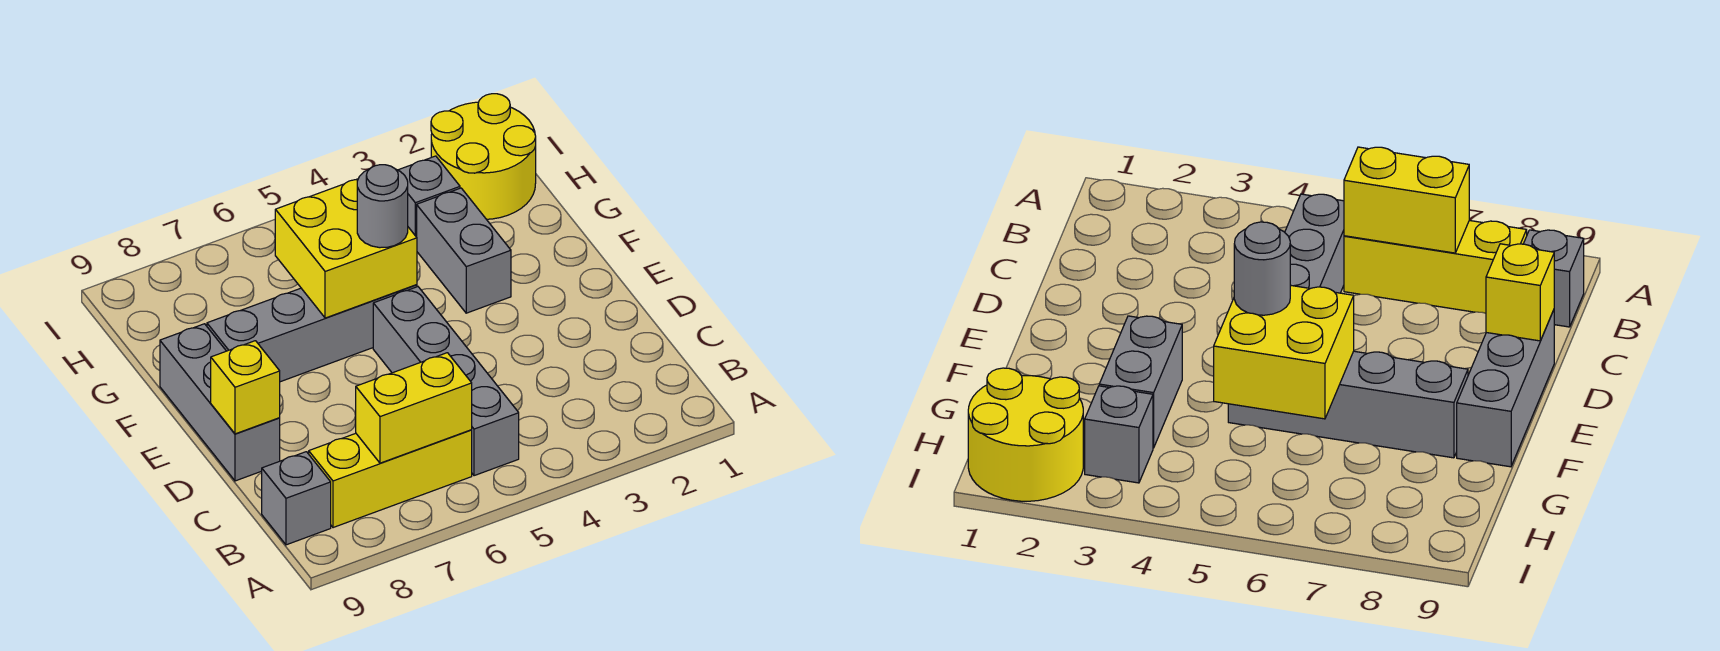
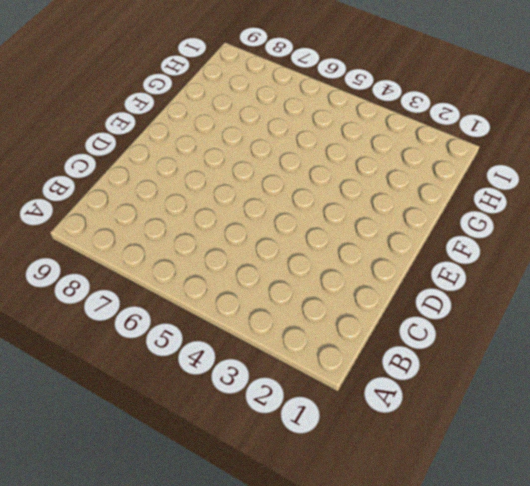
none -> grey 1x4 brick [373,287,519,476]
none -> yellow 1x3 brick [309,430,472,528]
none -> grey 1x1 brick [262,452,331,545]

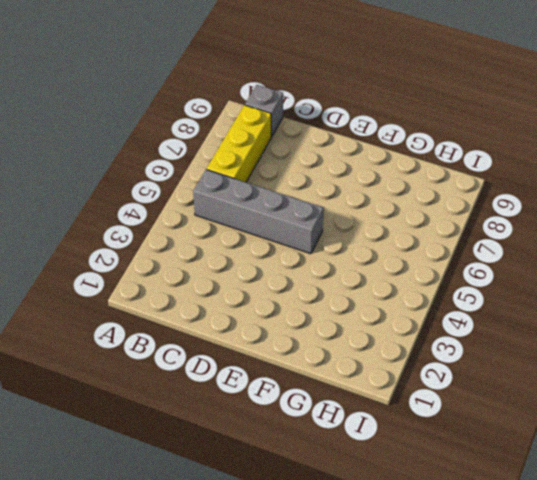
none -> grey 1x3 brick [160,324,280,481]
none -> grey 1x2 brick [417,188,511,313]
none -> grey 1x4 brick [207,285,417,382]

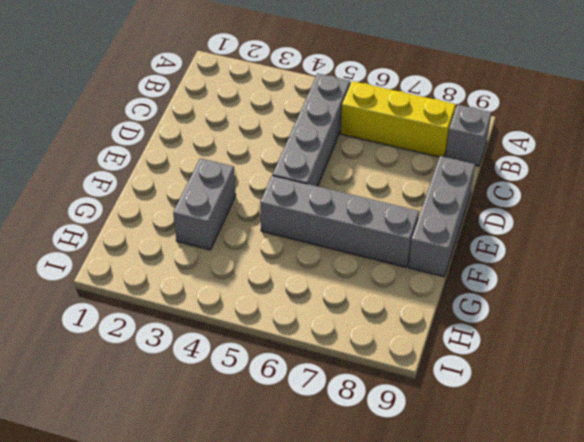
none -> yellow 2x2 round brick [431,94,536,219]
none -> grey 1x1 brick [398,156,460,237]
none -> yellow 1x2 brick [356,353,472,463]

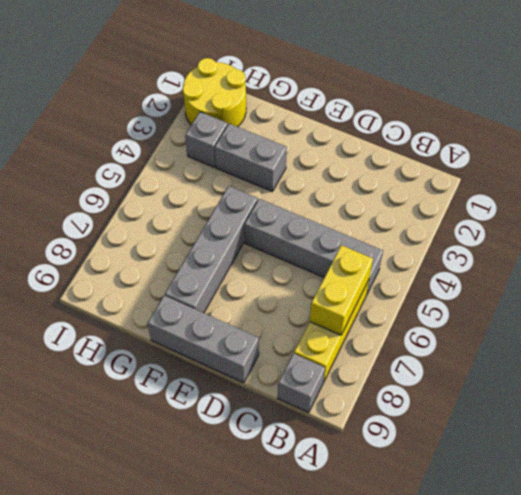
none -> yellow 1x1 brick [211,341,280,434]
none -> yellow 2x2 brick [275,179,417,318]
none -> grey 1x1 round brick [357,165,408,248]

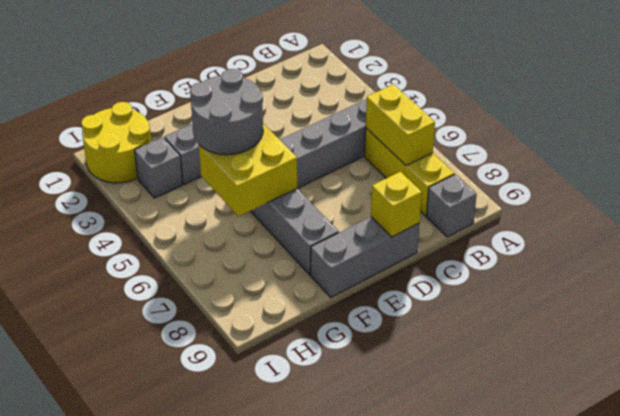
grey 2x2 round brick [190,69,263,155] -> grey 1x1 round brick [357,165,408,248]

